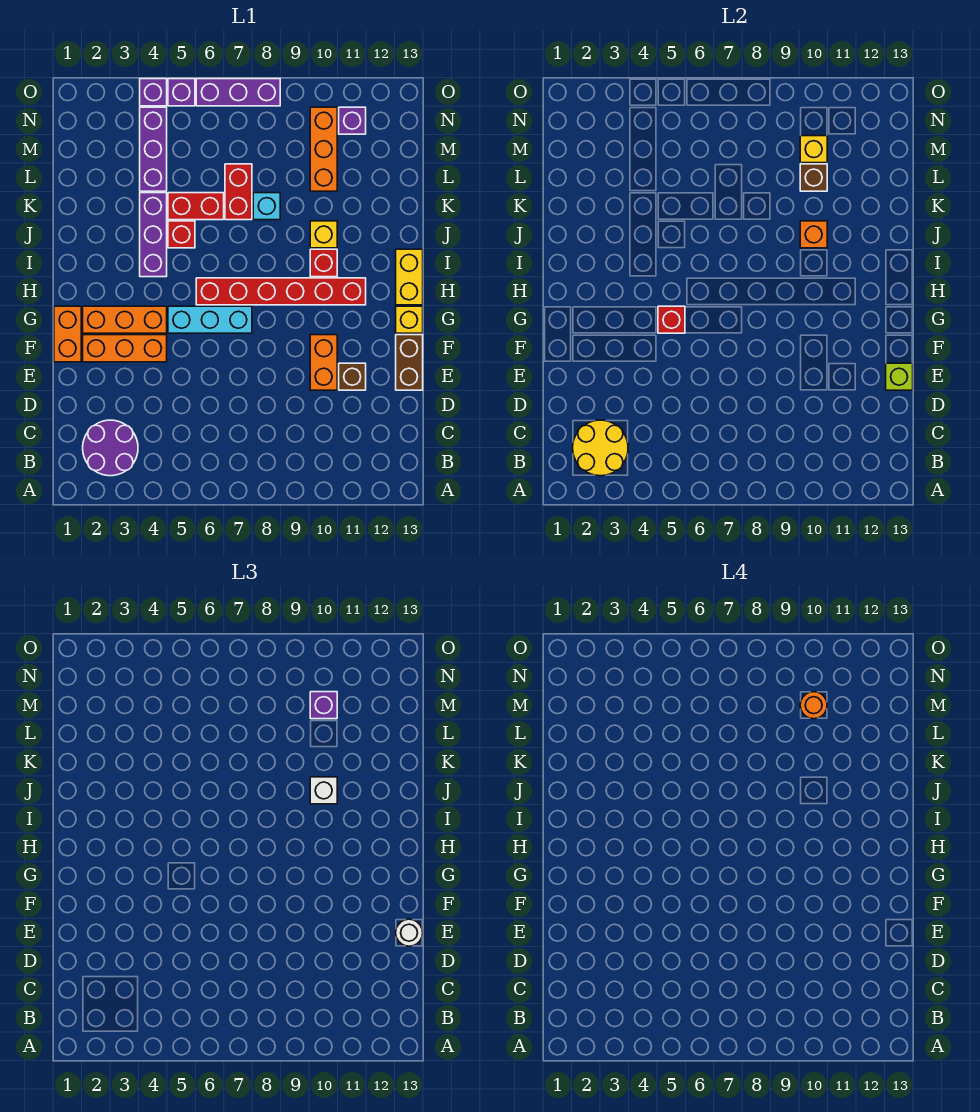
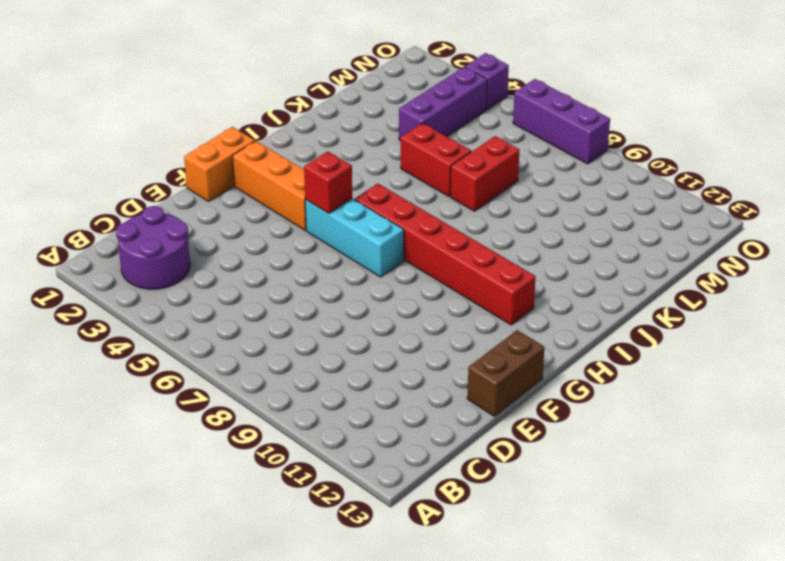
none -> orange 1x2 brick [310,335,337,390]
none -> brown 1x1 brick [339,363,366,390]
none -> orange 1x3 brick [83,335,167,362]
none -> yellow 1x1 brick [396,306,423,333]

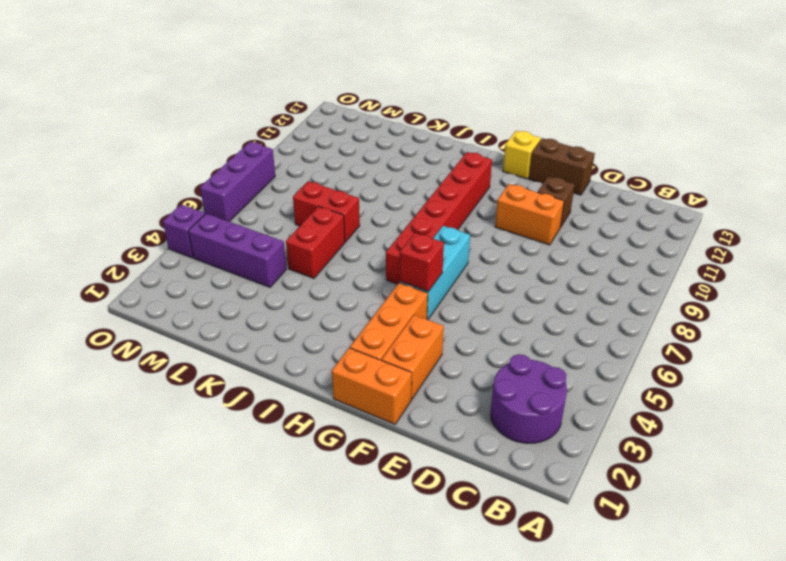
orange 1x2 brick [382,315,444,400] -> orange 1x3 brick [83,335,167,362]
none -> yellow 1x2 brick [396,249,423,305]
none -> purple 1x3 brick [140,193,167,277]
none -> red 1x1 brick [310,249,337,277]
none -> red 1x1 brick [168,221,195,248]

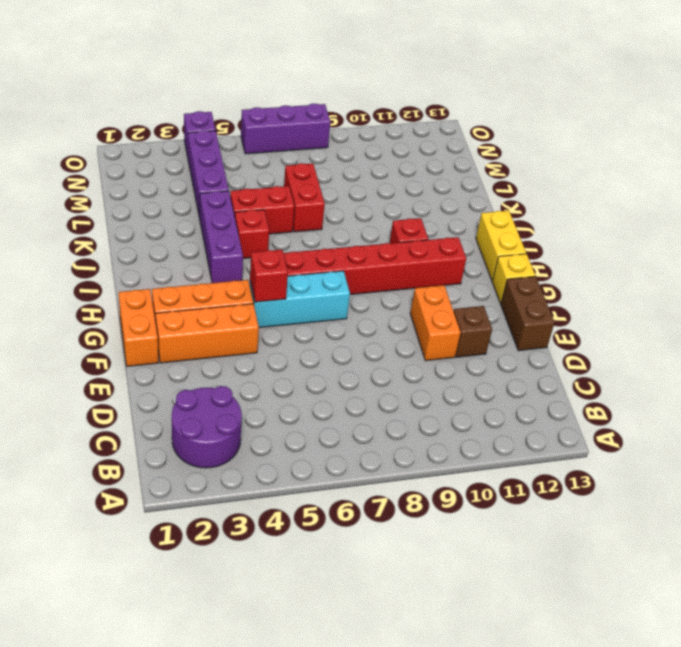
none -> yellow 1x1 brick [310,221,337,248]
none -> cyan 1x1 brick [253,193,280,220]
none -> orange 1x3 brick [310,107,337,191]
none -> purple 1x1 brick [339,107,366,134]

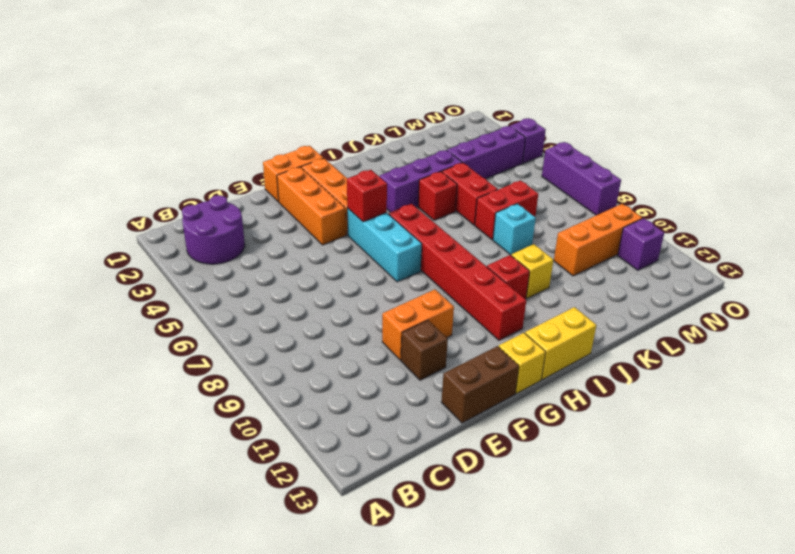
none -> purple 1x1 brick [168,79,195,106]
none -> yellow 2x2 round brick [573,420,628,476]
none -> lime 1x1 brick [886,363,913,390]
none -> orange 1x1 brick [800,221,827,248]

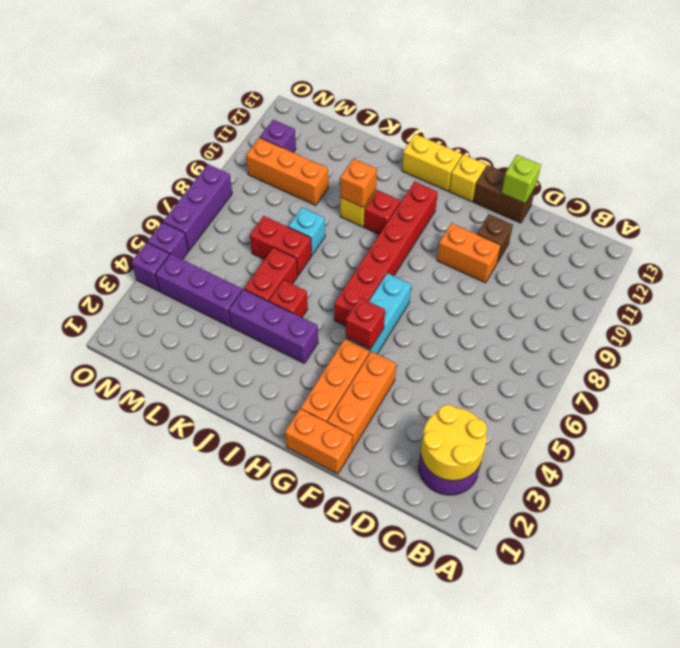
none -> brown 1x1 brick [800,164,827,191]
none -> yellow 1x1 brick [800,136,827,163]
none -> white 1x1 round brick [396,919,423,946]
none -> white 1x1 brick [310,777,337,804]

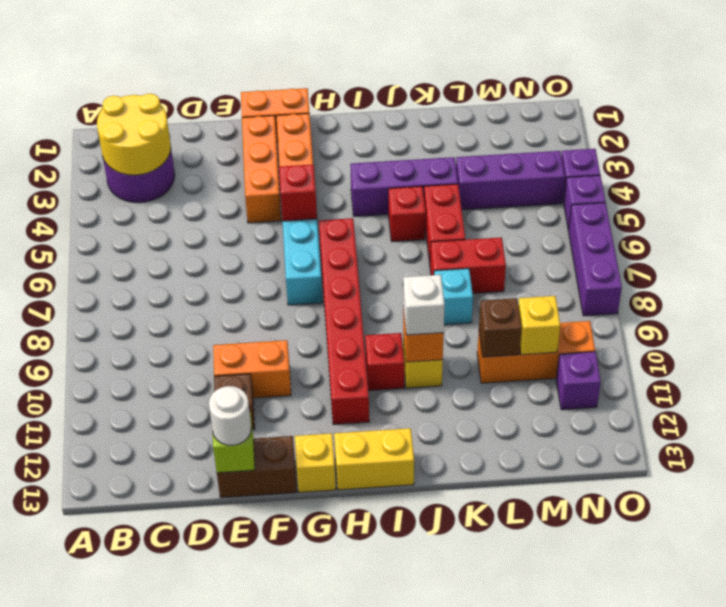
none -> purple 1x1 brick [310,692,337,719]
none -> orange 1x1 round brick [800,692,827,719]

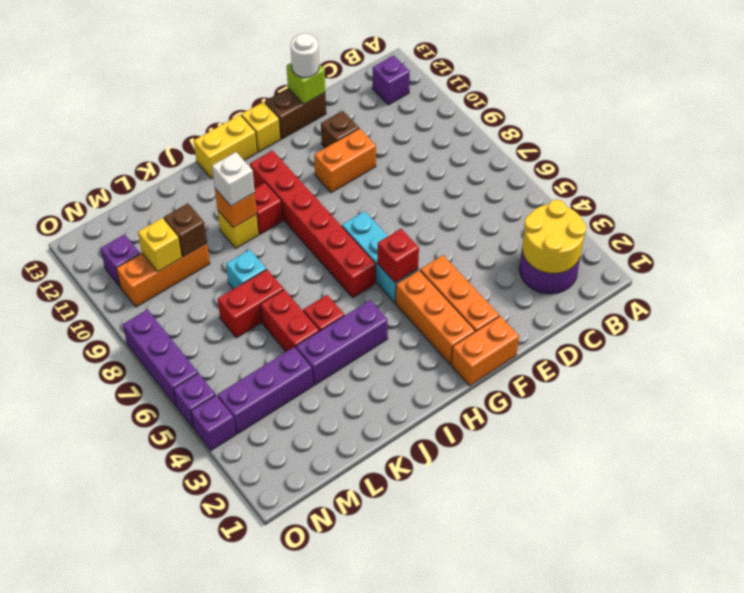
purple 1x1 brick [373,55,410,105] -> purple 1x1 brick moved to [310,692,337,719]
none -> orange 1x1 round brick [800,692,827,719]

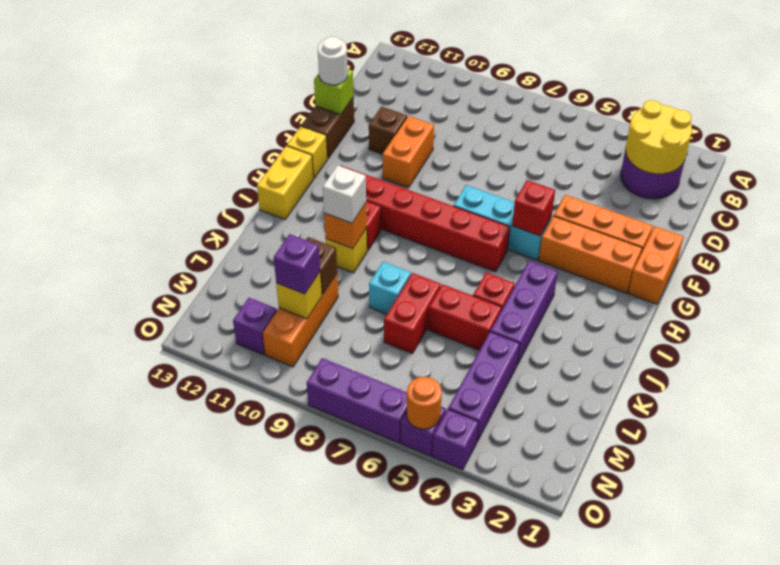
orange 1x1 round brick [407,377,442,429] -> orange 1x1 round brick moved to [800,692,827,719]

